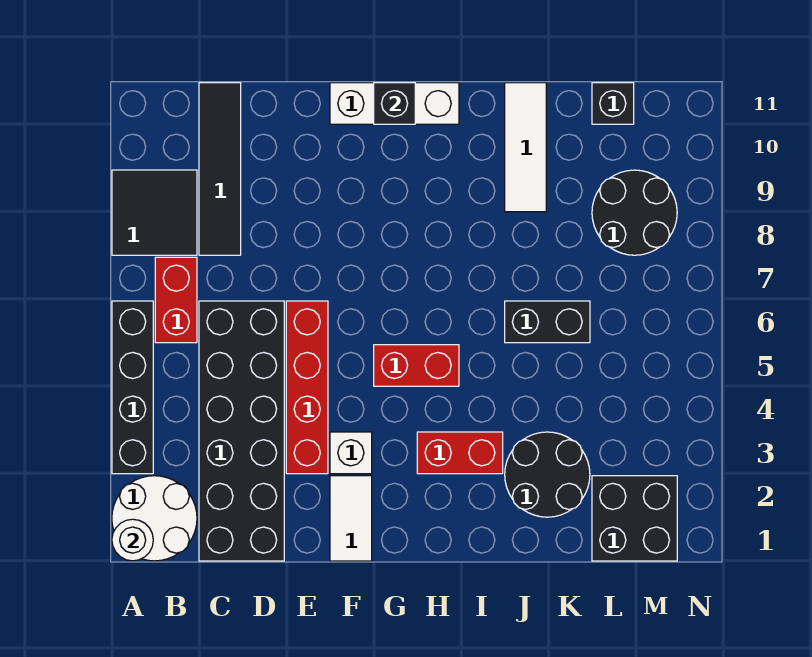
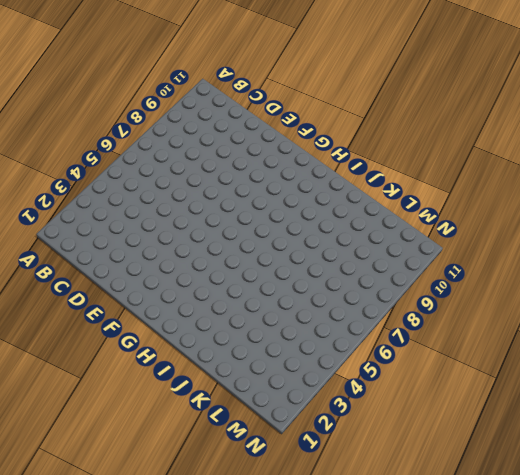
none -> white 2x2 round brick [112,476,197,561]
none -> black 1x4 brick [112,301,153,474]
none -> black 2x2 tile [112,170,197,255]

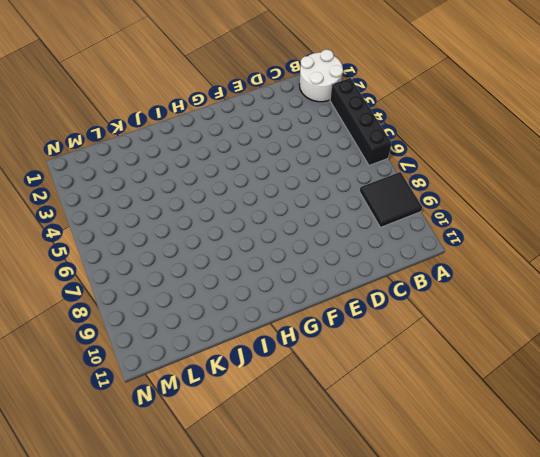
none -> red 1x2 brick [155,257,197,343]
none -> black 2x6 brick [199,301,284,561]
none -> black 1x4 tile [199,83,241,255]

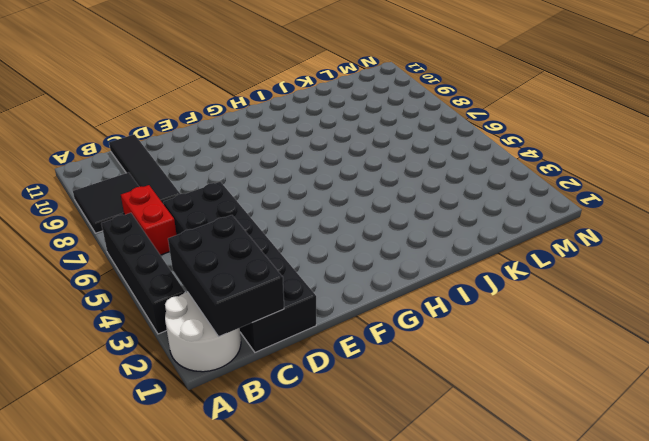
black 2x3 brick [168,215,284,336] -> none
none -> red 1x4 brick [286,301,328,474]
none -> white 1x2 tile [330,476,372,561]
none -> white 1x1 brick [330,432,372,474]

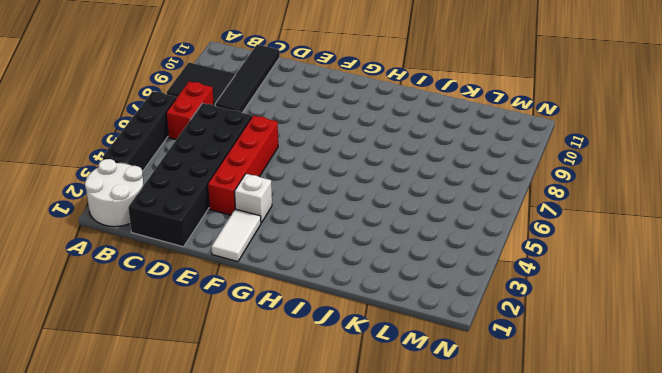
none -> white 1x3 brick [330,83,459,124]
none -> red 1x2 brick [374,345,459,386]
none -> red 1x2 brick [417,432,503,474]

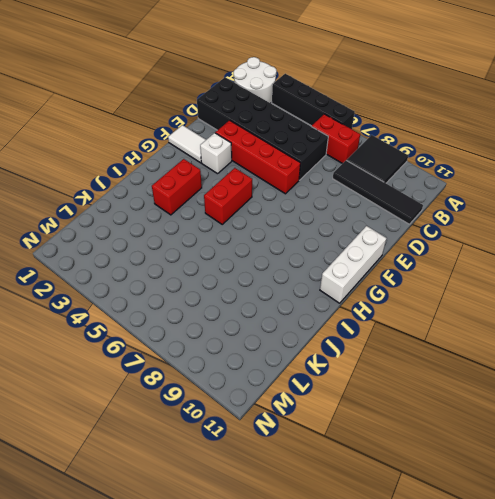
none -> black 2x2 round brick [505,432,590,517]
none -> black 1x2 brick [505,301,590,343]
none -> white 1x3 tile [505,83,546,212]

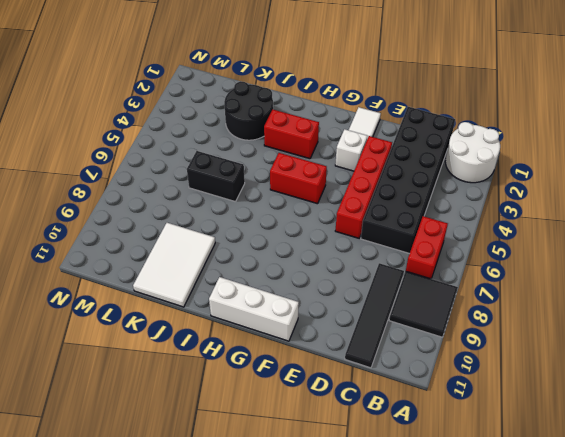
white 2x3 tile [133,223,215,307] -> white 1x3 tile [505,83,546,212]
none -> black 1x4 brick [112,301,153,474]
none -> black 2x2 brick [592,476,677,561]
none -> black 2x2 round brick [592,170,677,255]

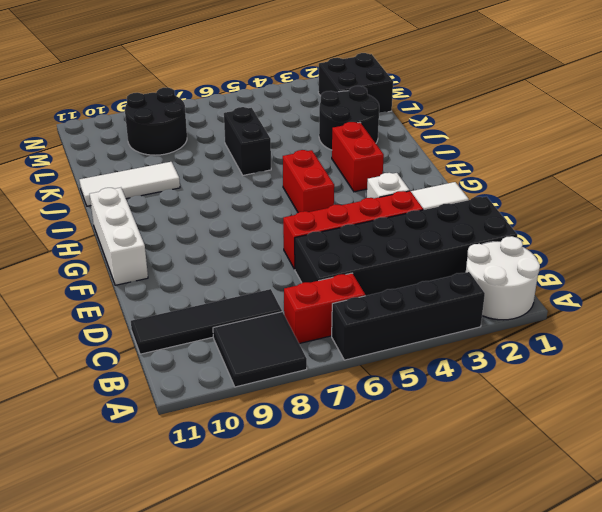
none -> black 1x1 brick [592,83,634,124]
none -> white 1x1 round brick [112,519,153,561]
none -> black 1x1 brick [374,83,415,124]

